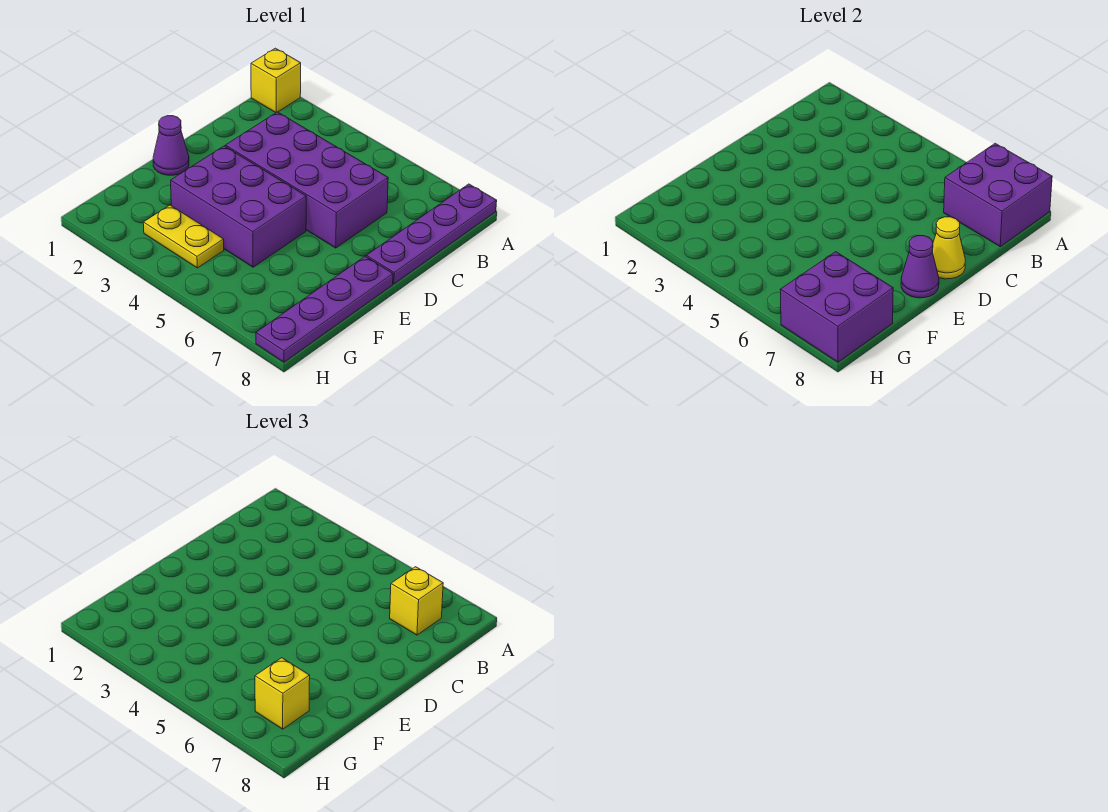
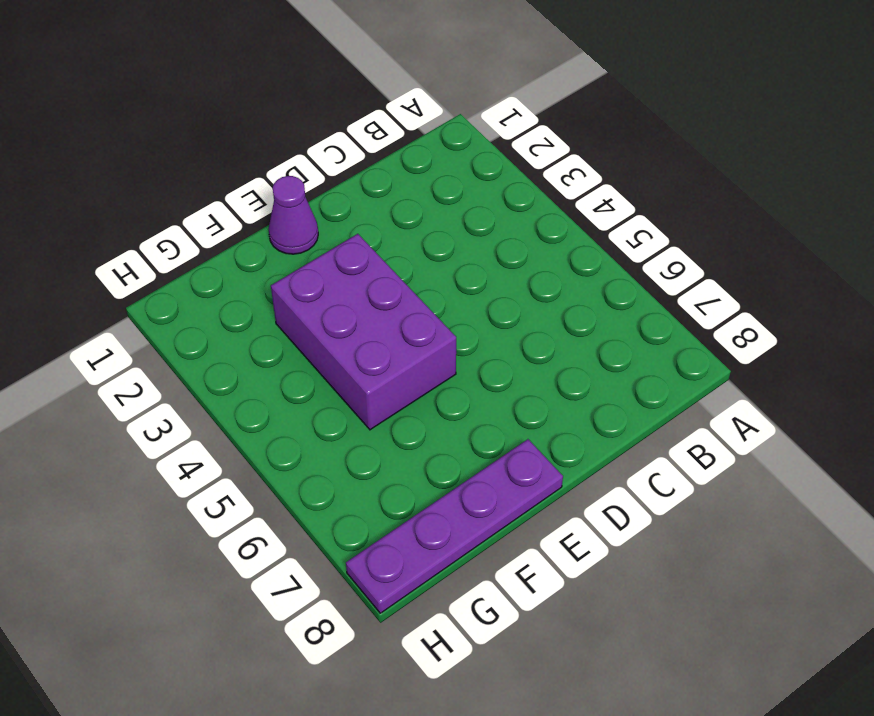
none -> yellow 1x1 brick [251,48,301,113]
none -> purple 1x4 plate [366,184,497,284]
none -> purple 2x4 brick [225,112,388,248]

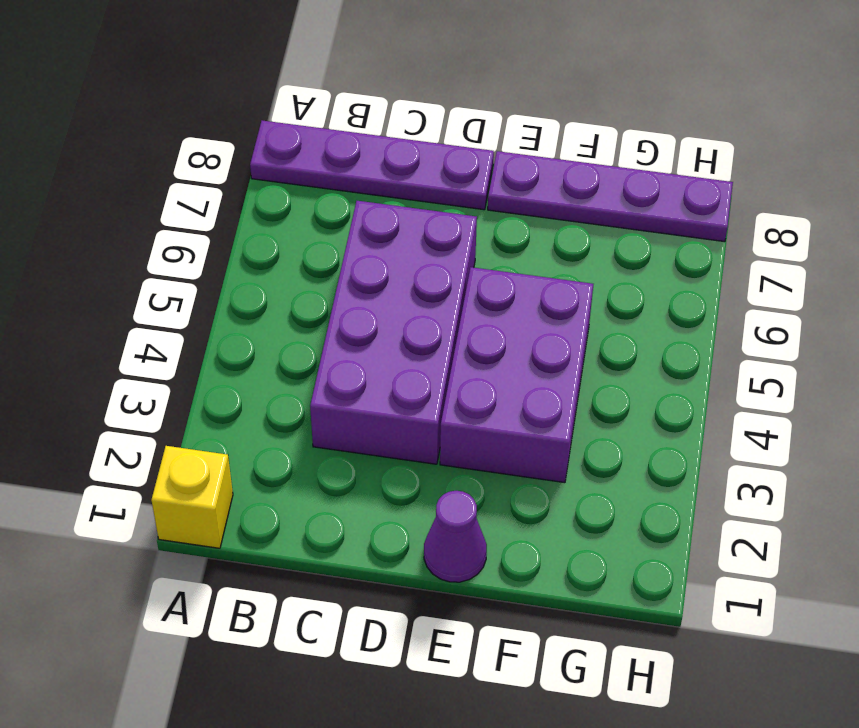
none -> yellow 1x2 plate [143,205,224,268]
none -> purple 2x2 brick [944,144,1052,246]
none -> yellow 1x1 cone [933,217,965,279]

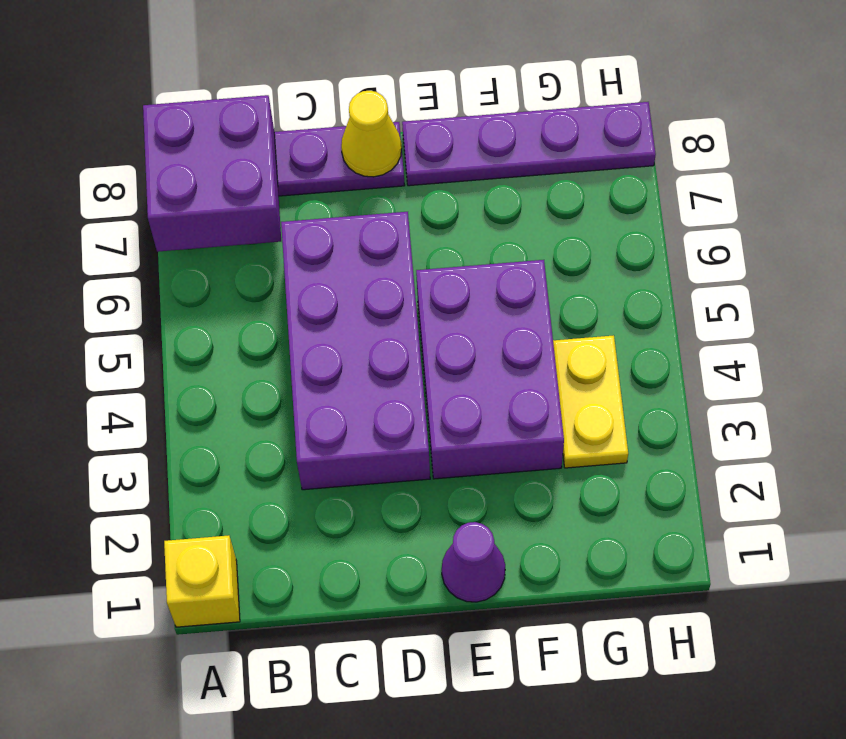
none -> purple 1x1 cone [901,236,939,298]
none -> purple 2x2 brick [780,252,893,362]
none -> yellow 1x1 brick [390,567,443,635]

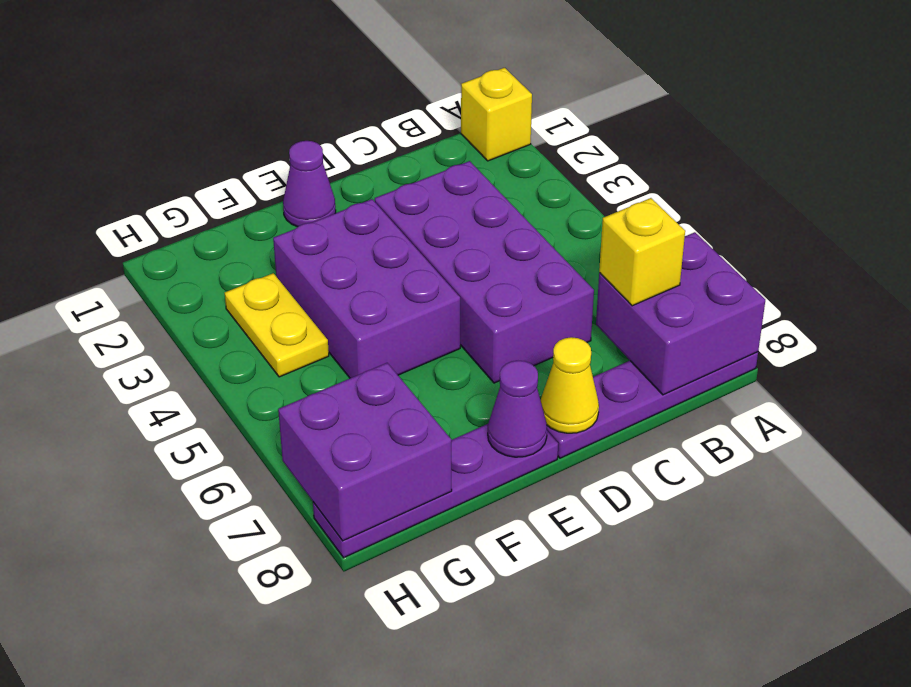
none -> yellow 1x1 brick [255,658,310,729]

